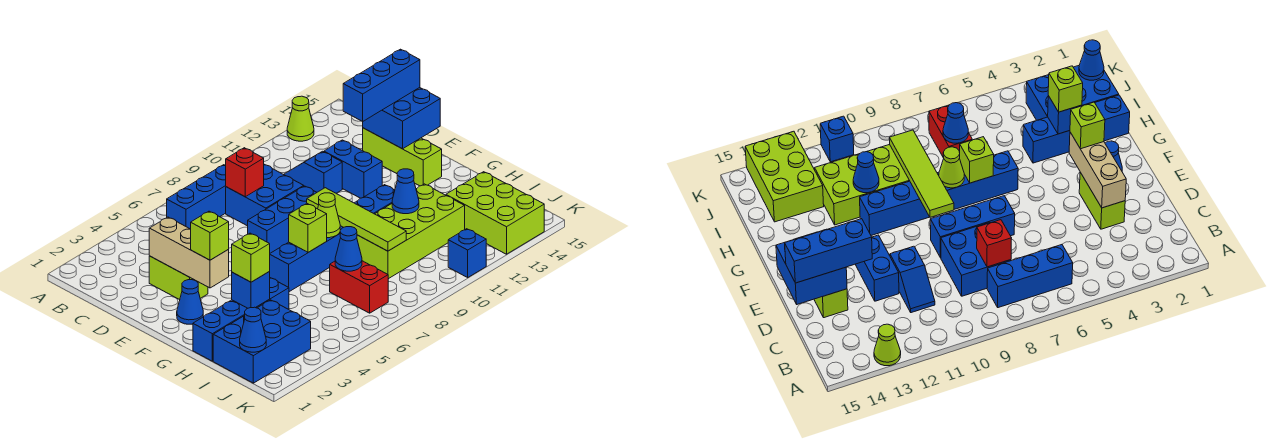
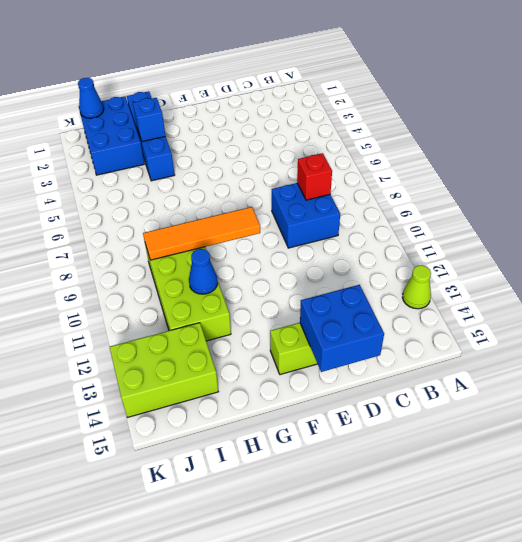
orange 1x4 tile [143,207,260,260] -> lime 1x4 tile [307,188,406,251]
none -> blue 1x3 brick [167,165,226,229]
none -> blue 1x2 slope [284,151,342,193]
none -> lime 1x2 brick [149,256,208,300]

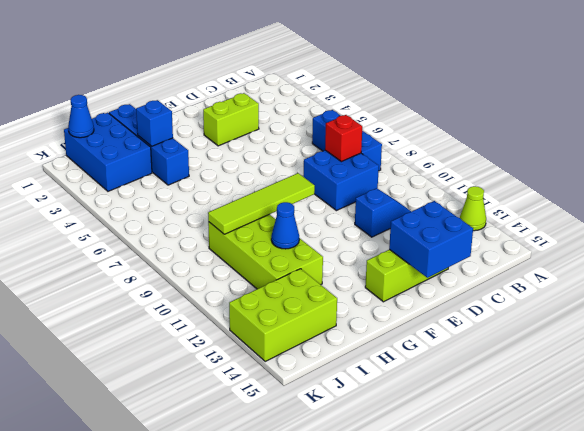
none -> blue 1x2 brick [324,140,382,198]
none -> blue 1x3 brick [248,186,317,253]
none -> blue 1x1 cone [177,280,203,324]

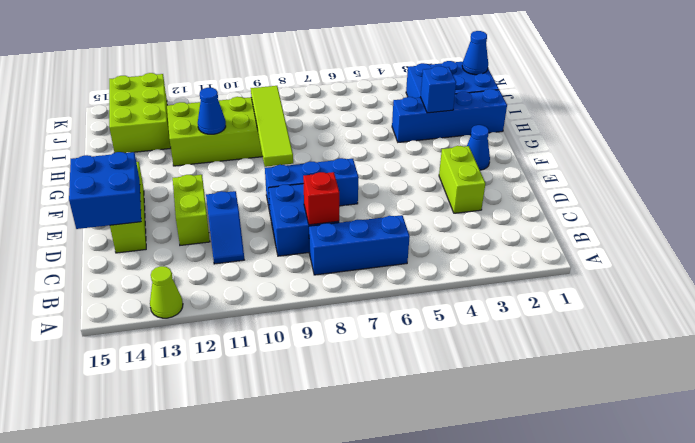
lime 1x2 brick [173,175,210,245] -> blue 1x2 brick [324,140,382,198]
none -> blue 1x6 brick [269,185,395,292]
none -> red 1x2 brick [330,261,388,313]
none -> blue 1x1 brick [448,229,486,277]

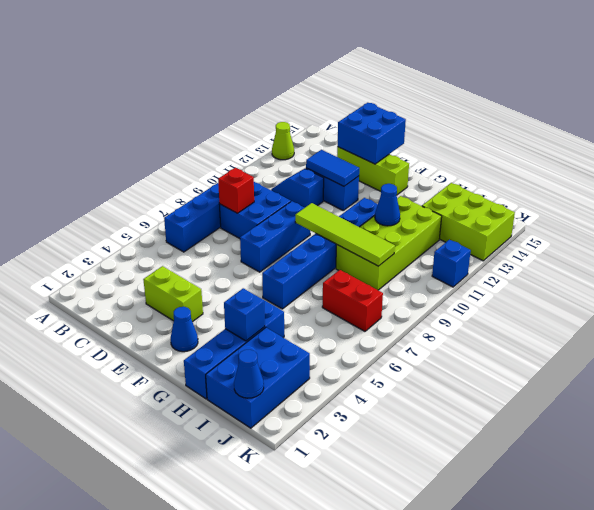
blue 1x2 tile [306,150,359,186] -> none
none -> tan 1x3 brick [149,217,229,288]
none -> lime 1x1 brick [289,204,327,252]
none -> lime 1x1 cone [318,193,340,238]

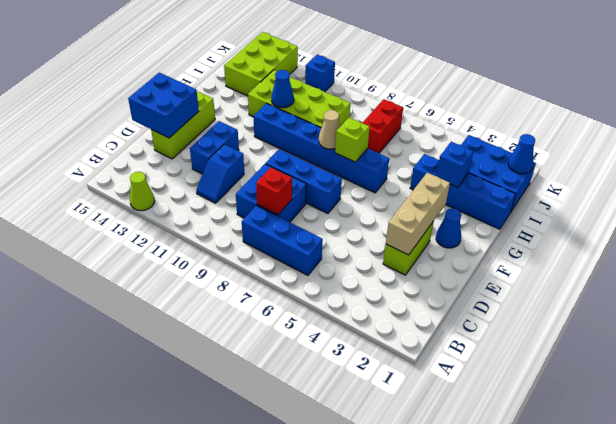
tan 1x1 cone [319,110,340,149] -> lime 1x1 cone [318,193,340,238]
none -> lime 1x4 tile [307,188,406,251]
none -> blue 1x1 cone [335,227,362,271]
none -> blue 1x3 brick [343,49,420,122]

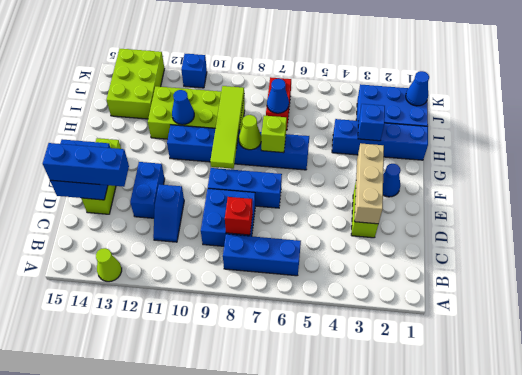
none -> lime 1x1 brick [191,211,229,260]
none -> lime 1x1 brick [232,233,270,282]

